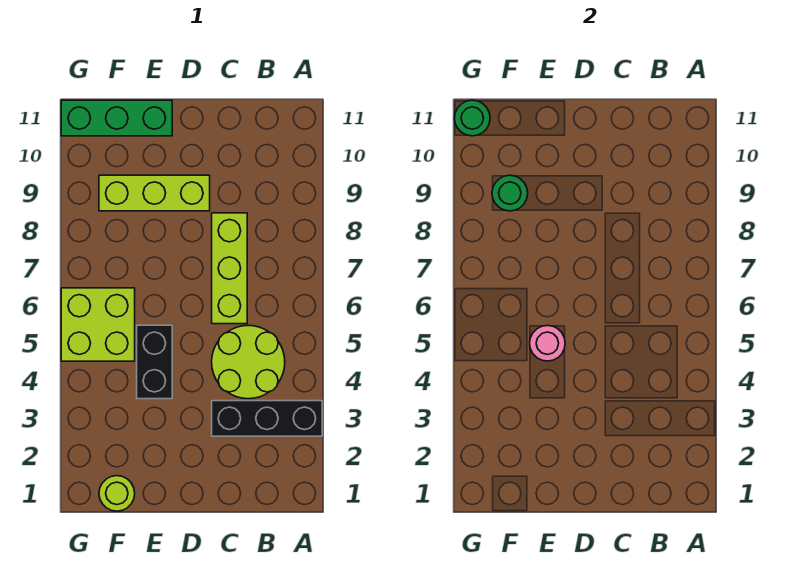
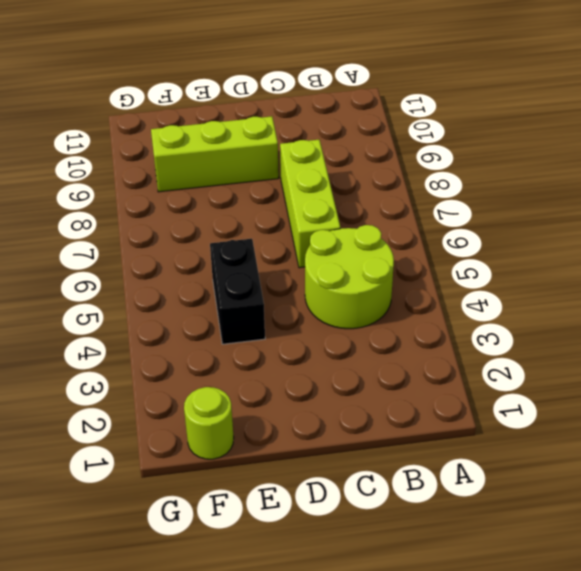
none -> black 1x3 brick [212,401,322,436]
none -> green 1x3 brick [61,100,172,136]

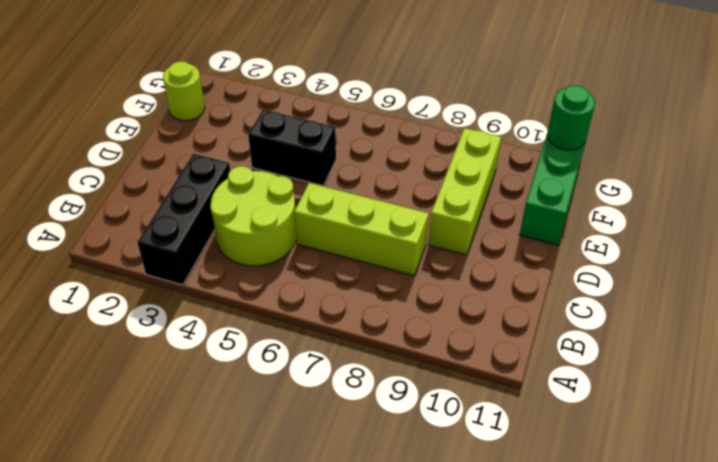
none -> lime 2x2 brick [61,288,135,361]
none -> pink 1x1 round brick [530,325,565,361]

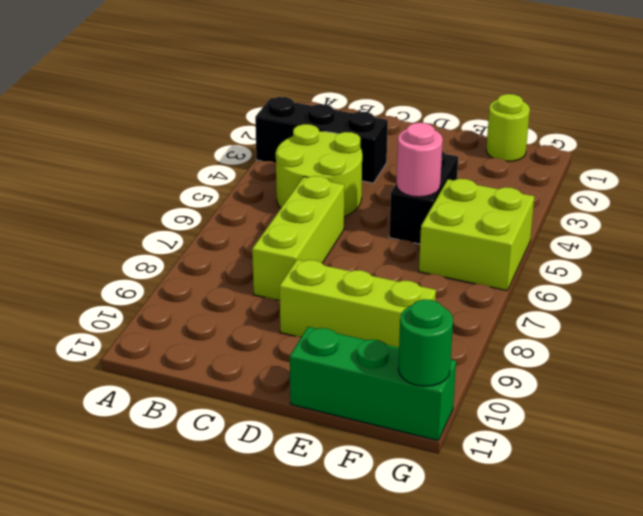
none -> green 1x1 round brick [492,175,528,211]

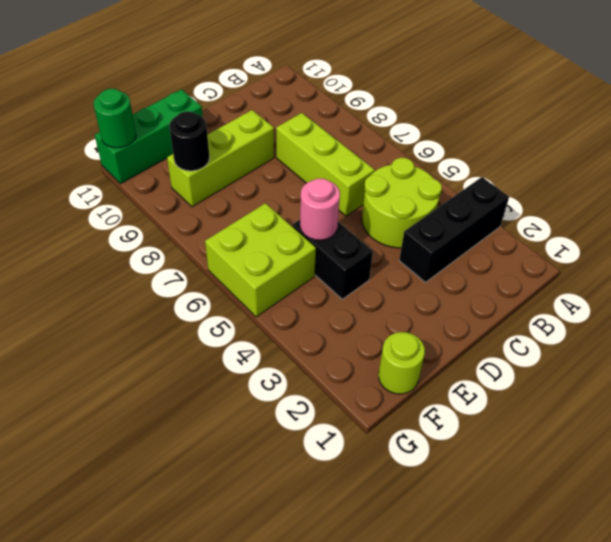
black 1x1 round brick [169,111,210,171] -> green 1x1 round brick [492,175,528,211]

